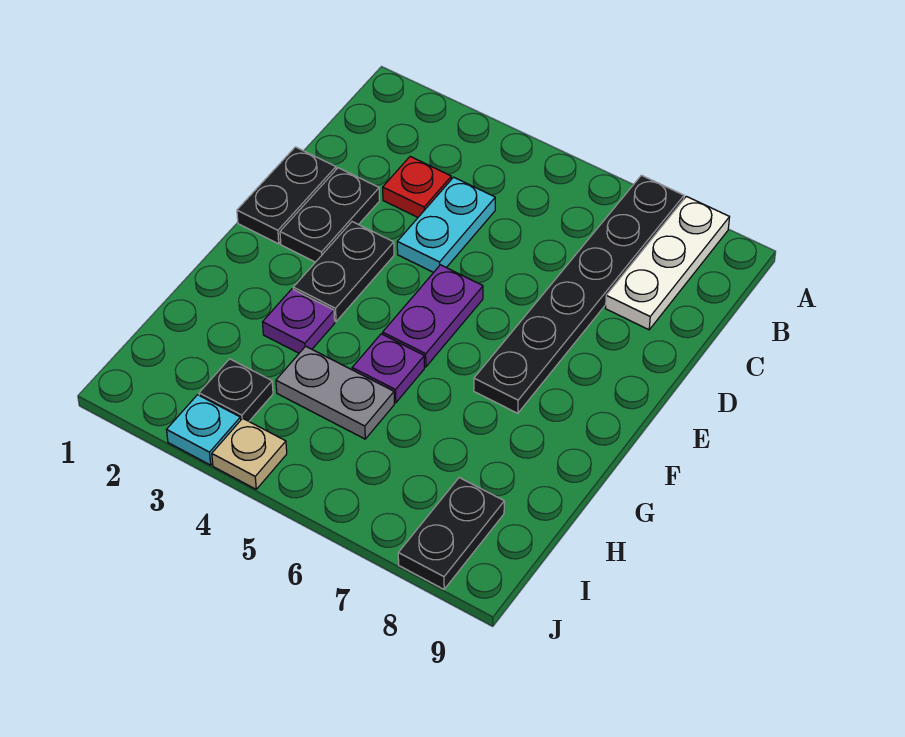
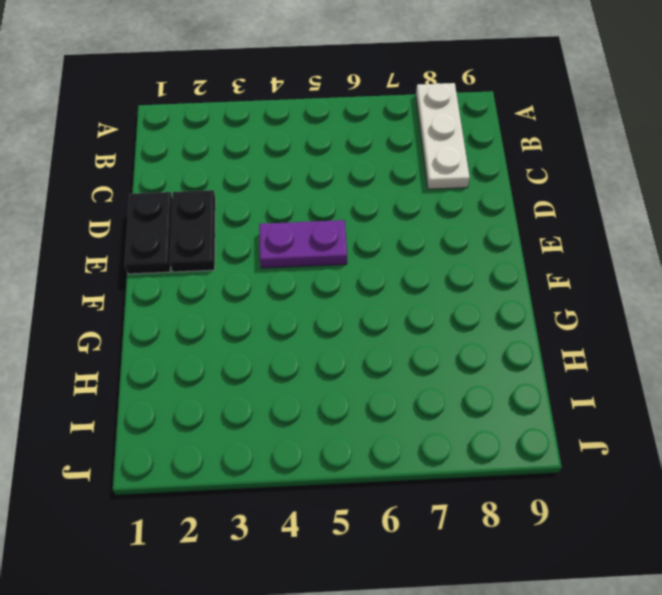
purple 1x2 plate [259,220,347,268] -> purple 1x2 plate turned to [383,265,483,367]
none -> black 1x6 plate [474,175,684,413]
none -> red 1x1 plate [383,157,451,217]
none -> cyan 1x2 plate [397,177,495,273]

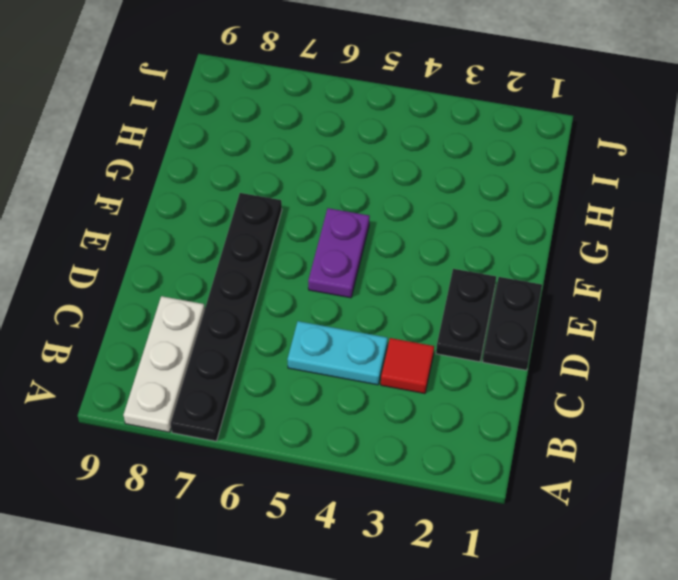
red 1x1 tile [381,338,434,394] -> red 1x1 plate [383,157,451,217]
cyan 1x2 plate [287,321,388,385] -> cyan 1x2 plate turned to [397,177,495,273]
none -> black 1x2 plate [293,222,394,321]
none -> purple 1x1 plate [263,289,335,353]
none -> purple 1x1 plate [352,334,424,403]

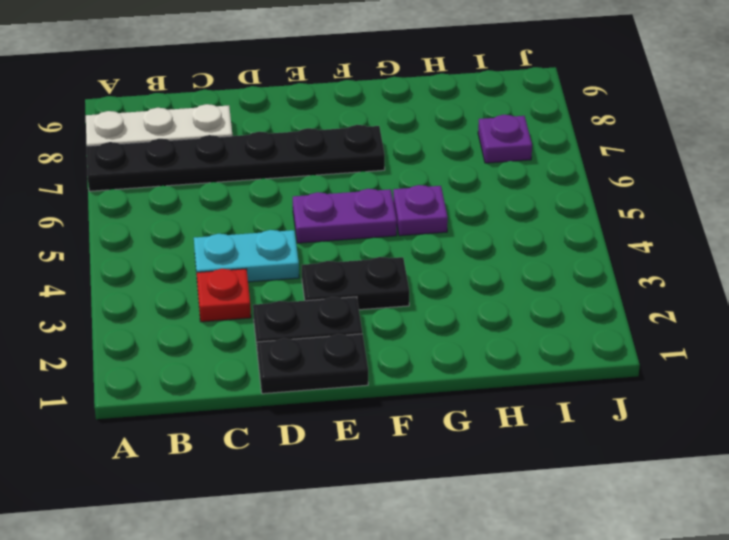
purple 1x1 plate [478,115,532,163] -> purple 1x1 plate moved to [263,289,335,353]
none -> grey 1x2 plate [276,346,394,439]
none -> black 1x1 plate [199,359,273,421]
none -> black 1x2 plate [398,478,504,589]

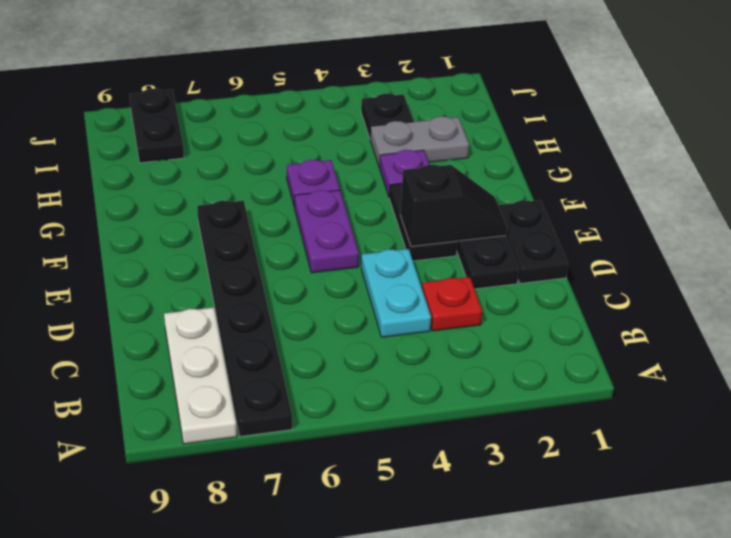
black 1x2 slope [400,165,507,246] -> none
grey 1x2 plate [370,116,469,167] -> grey 1x2 plate moved to [276,346,394,439]
none -> cyan 1x1 plate [167,395,241,465]
none -> tan 1x1 plate [212,418,287,489]

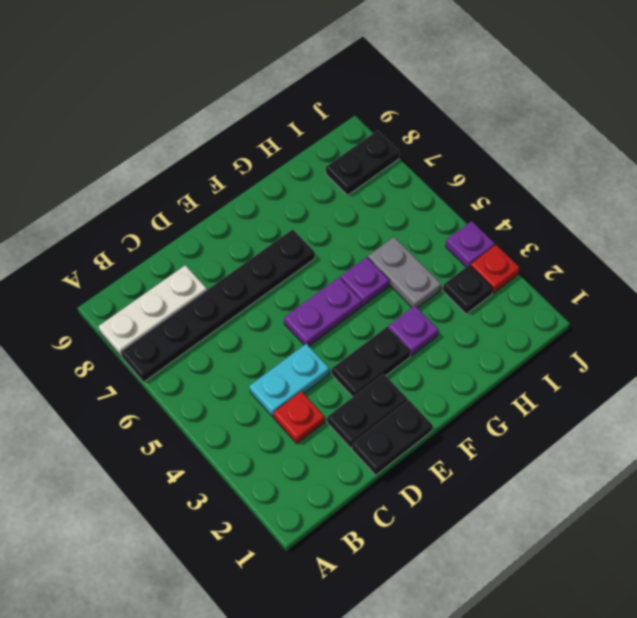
red 1x1 plate [470,245,520,293] -> cyan 1x1 plate [167,395,241,465]
purple 1x1 plate [445,221,495,267] -> tan 1x1 plate [212,418,287,489]

